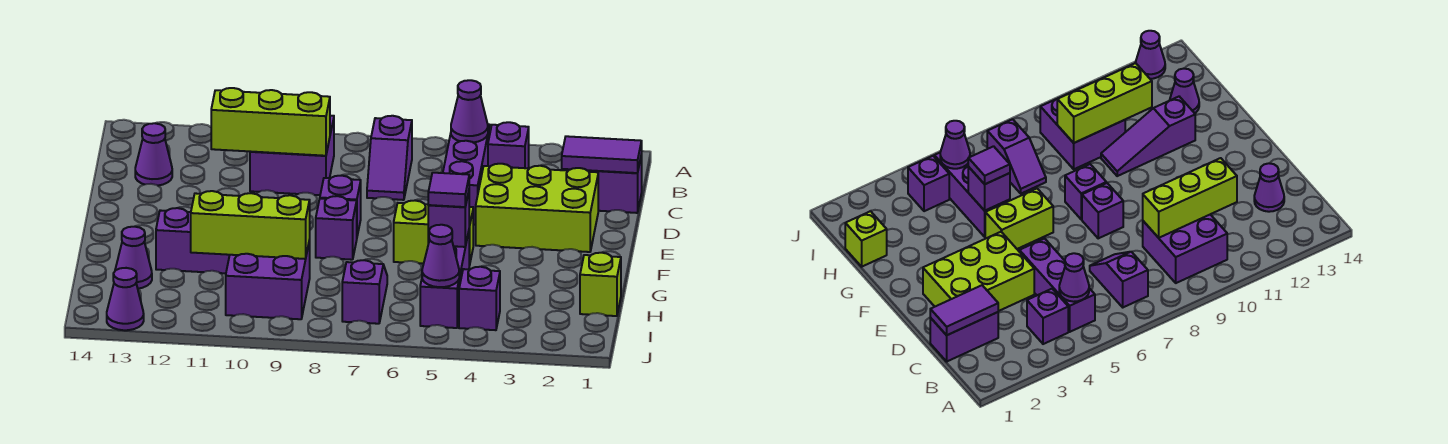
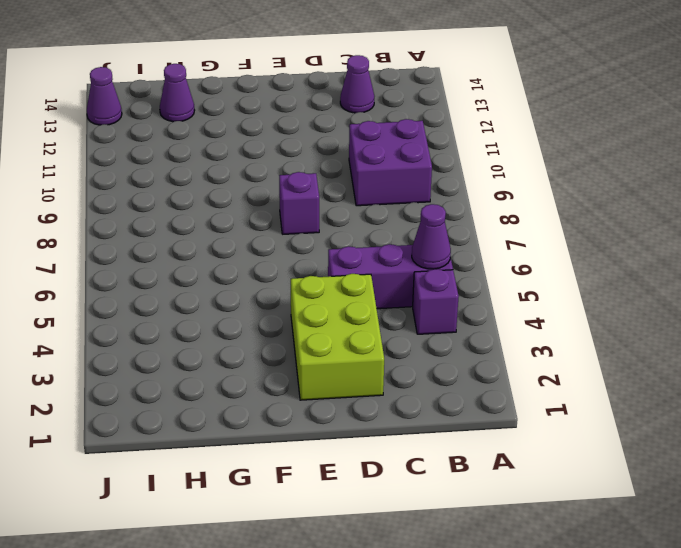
none -> purple 1x2 slope [367,116,412,200]
none -> purple 1x2 brick [562,154,642,213]
none -> lime 1x2 brick [394,200,473,266]

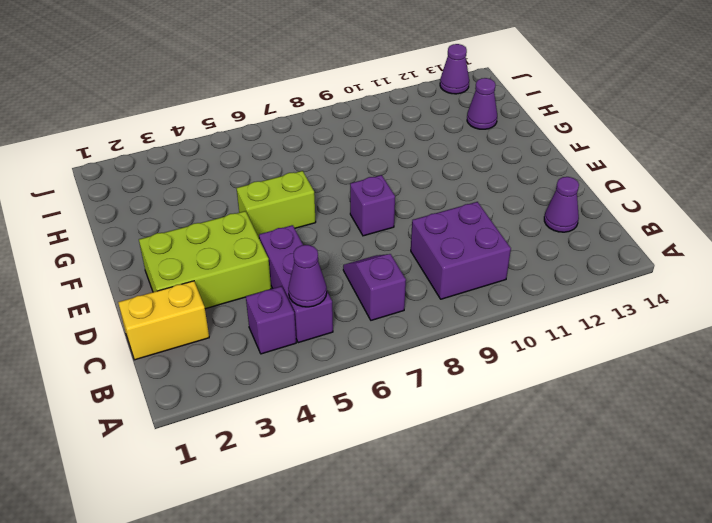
yellow 1x2 brick [118,281,209,360] -> purple 1x2 brick [562,154,642,213]
none -> purple 1x1 brick [316,196,357,260]
none -> purple 1x3 brick [420,232,469,328]
none -> purple 1x3 slope [156,208,230,273]

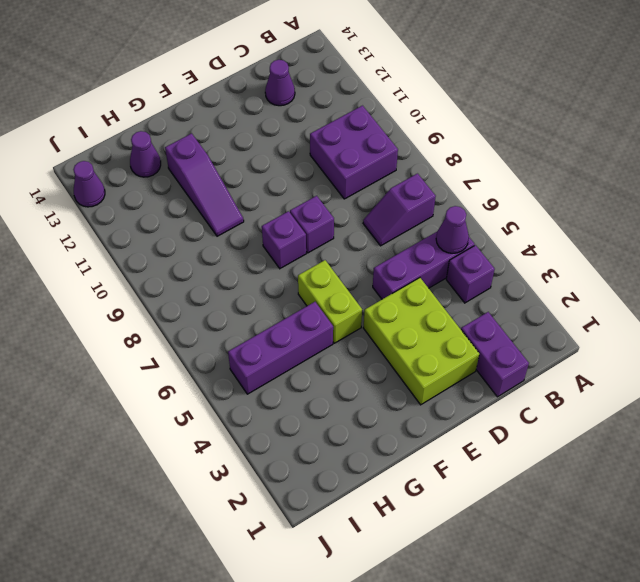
none -> lime 1x1 brick [580,253,621,316]
none -> purple 1x2 slope [342,260,387,324]
none -> purple 2x2 brick [226,240,310,319]

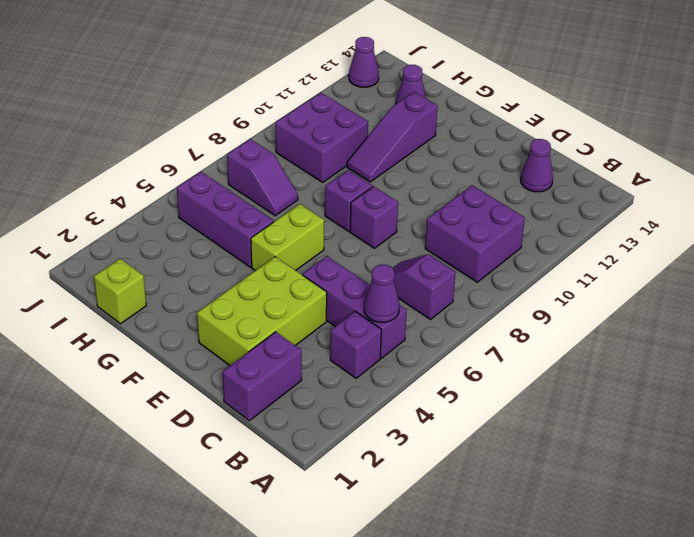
none -> purple 1x1 brick [459,267,500,330]
none -> purple 1x2 tile [562,136,642,173]
none -> lime 1x3 brick [211,88,330,156]

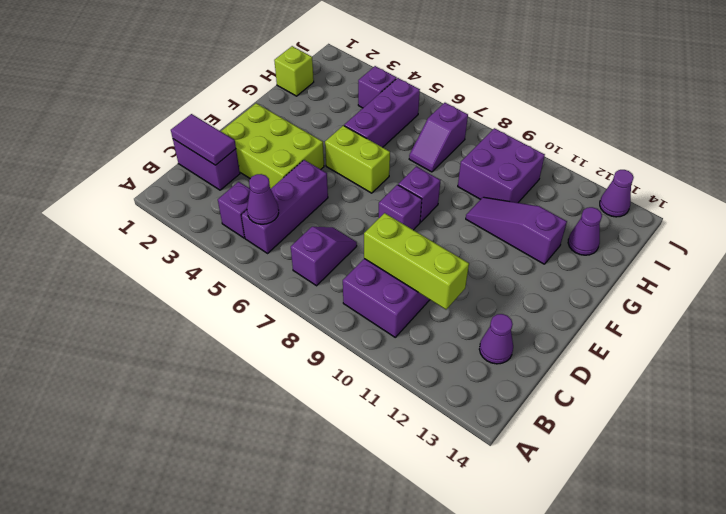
none -> purple 1x1 brick [428,192,469,247]
none -> lime 1x3 brick [191,191,310,259]
none -> purple 1x1 cone [422,225,459,287]

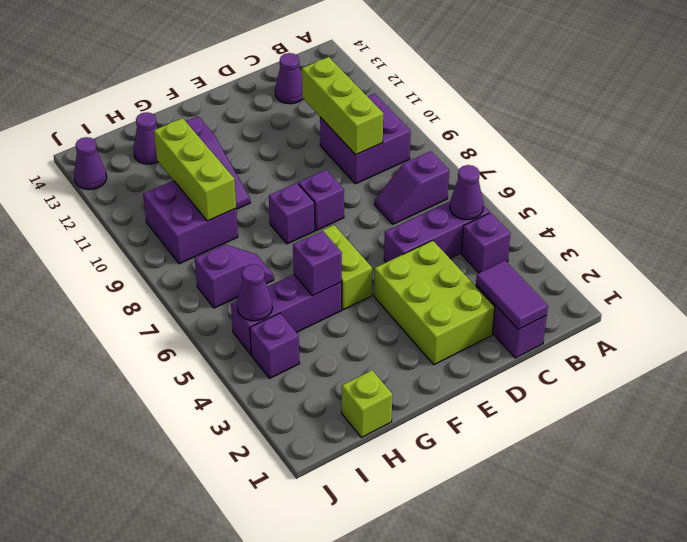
none -> purple 1x1 tile [428,173,469,207]

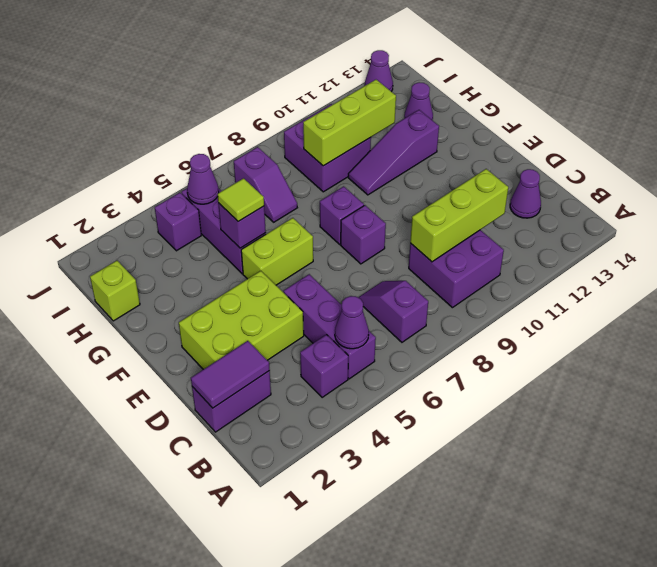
lime 1x1 tile [218,178,264,221] -> purple 1x1 tile [428,173,469,207]

